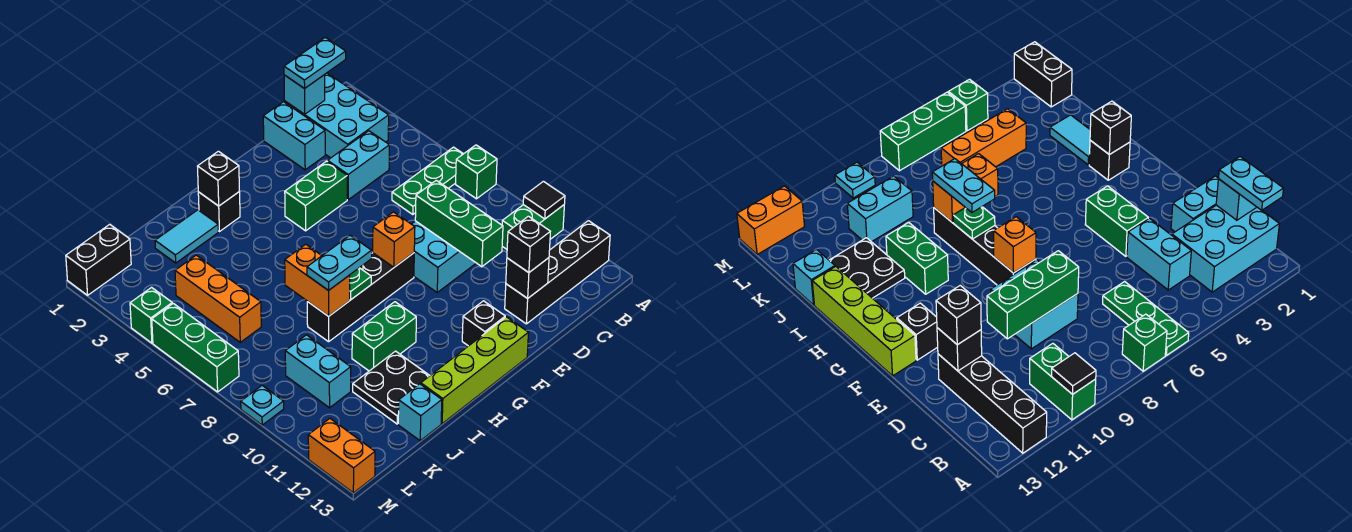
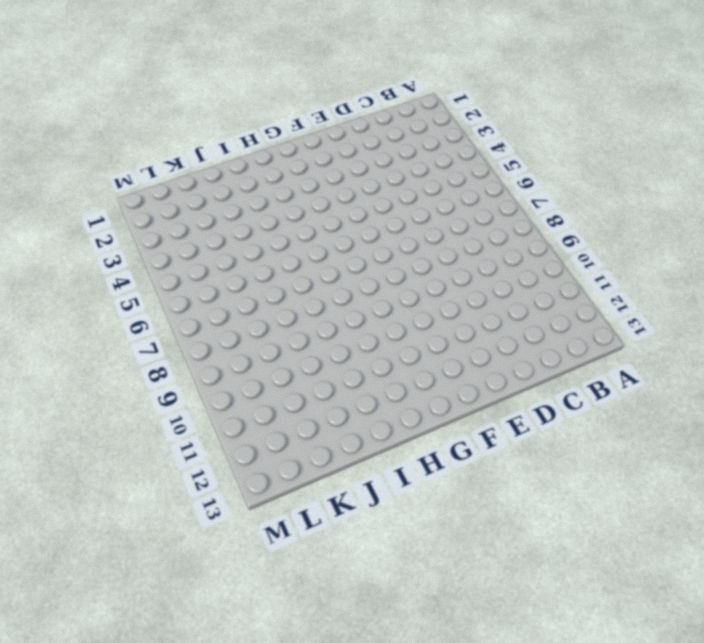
none -> green 1x3 plate [392,147,463,215]
none -> green 1x1 brick [456,145,497,199]
none -> green 1x2 brick [502,205,564,249]
none -> black 1x4 brick [505,221,610,324]

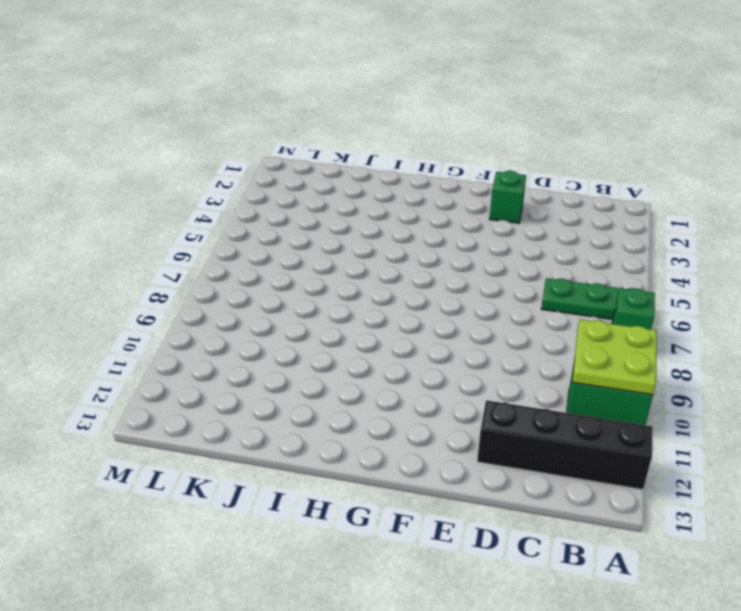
lime 2x2 plate [572,320,657,395] -> black 1x1 tile [523,181,565,219]
green 1x1 brick [490,171,526,223] -> green 1x1 brick moved to [130,288,172,343]
none -> cyan 2x3 brick [285,73,389,158]
none -> cyan 1x2 brick [328,131,389,200]
none -> cyan 1x2 brick [263,102,325,170]
none -> cyan 2x2 brick [412,221,476,292]

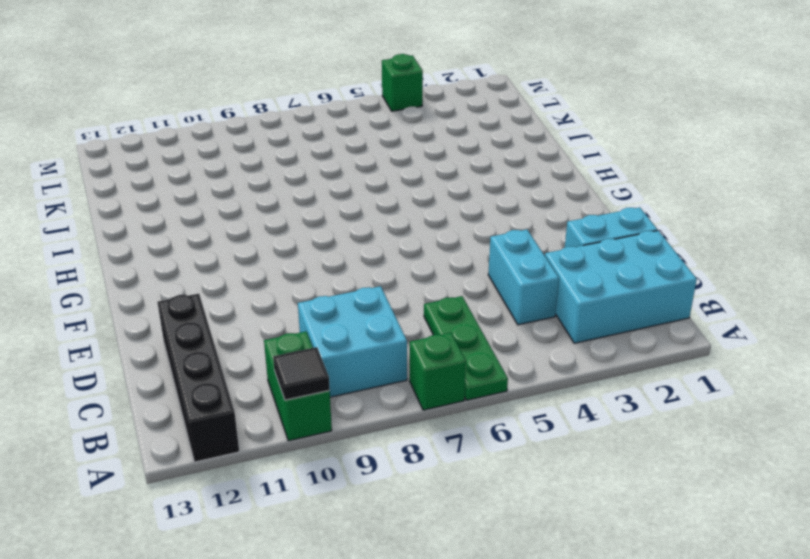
cyan 2x2 brick [298,286,407,397] -> cyan 2x2 brick moved to [412,221,476,292]
none -> green 1x2 brick [285,161,347,231]
none -> black 1x4 brick [307,253,414,342]
none -> black 1x1 brick [462,301,505,346]
none -> lime 1x4 brick [421,317,528,424]

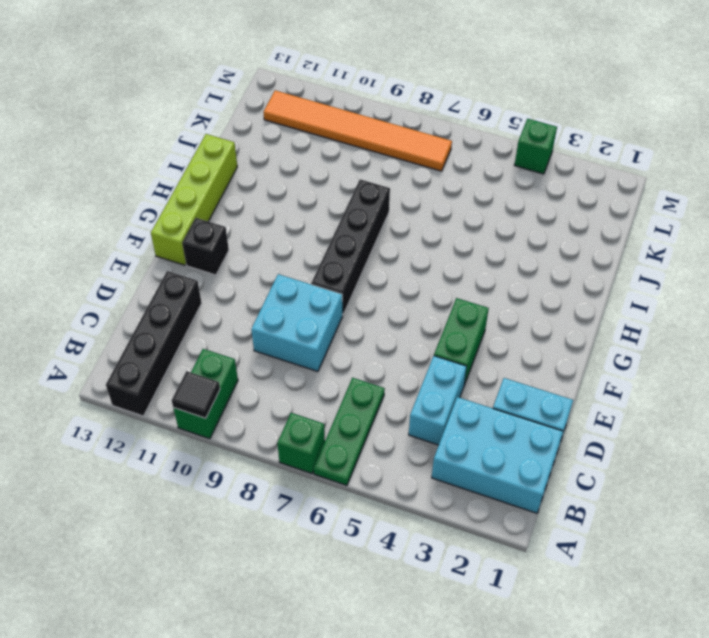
orange 1x6 tile [264,90,452,171] -> none
none -> black 1x1 brick [198,192,240,231]
none -> green 1x2 brick [352,302,416,371]
none -> cyan 1x2 tile [155,210,218,263]
none -> black 2x2 plate [353,351,430,424]

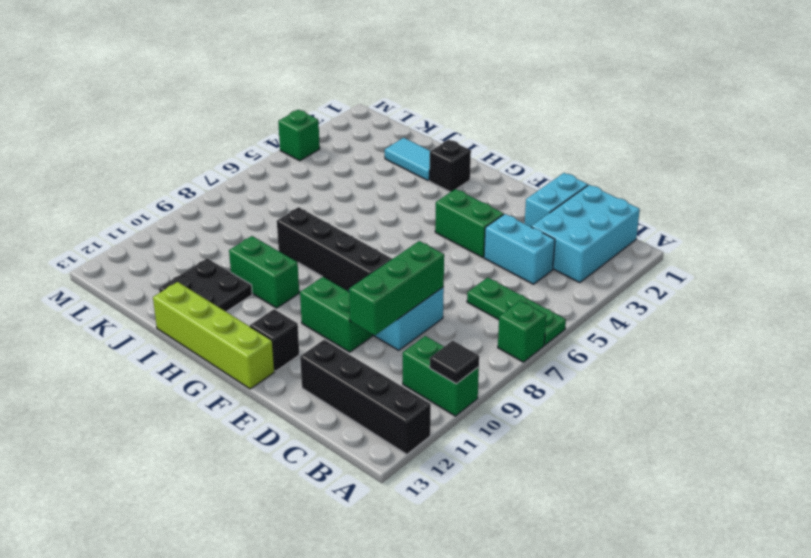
green 1x2 brick [300,277,372,352] -> none
none -> cyan 1x1 brick [398,384,442,441]
none -> orange 1x3 brick [175,255,261,342]
none -> cyan 1x2 brick [285,335,351,408]
none -> black 1x2 brick [66,224,131,295]

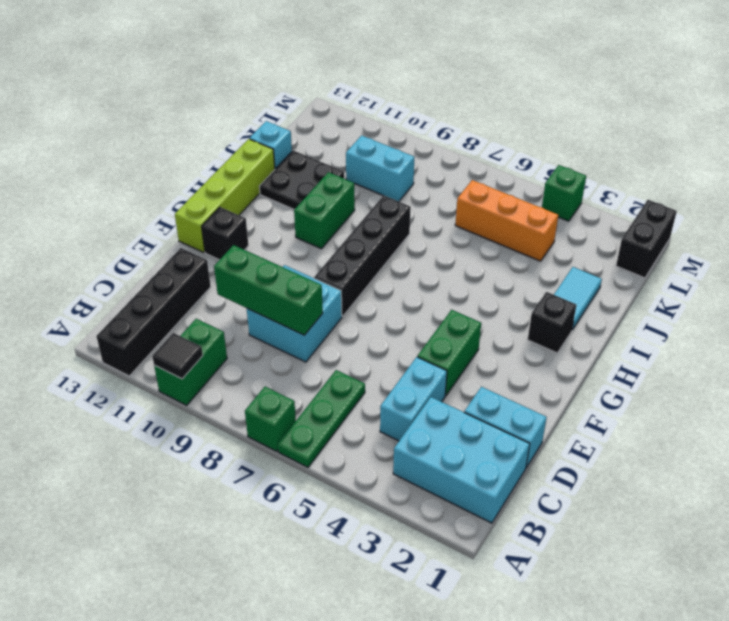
none -> green 1x3 brick [152,303,239,392]
none -> cyan 1x1 plate [241,385,284,425]
none -> orange 1x2 brick [308,419,375,493]
none -> cyan 1x1 brick [284,75,325,114]

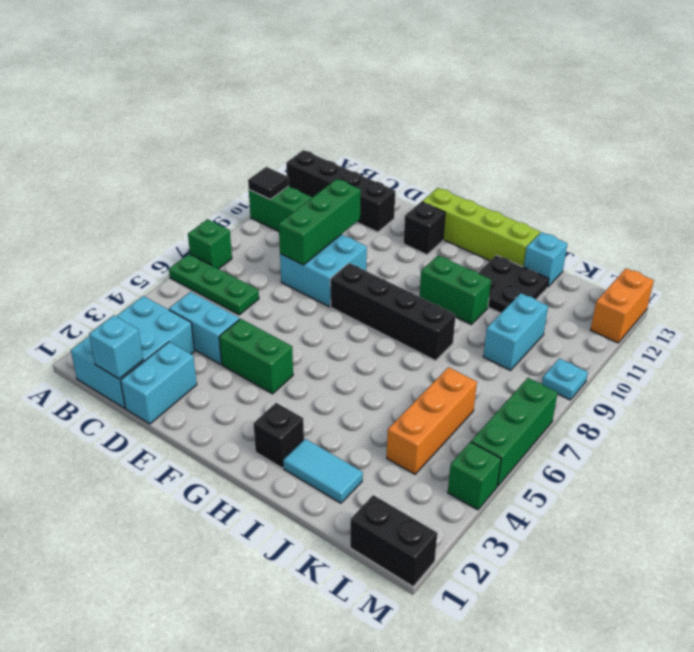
none -> black 1x1 brick [506,258,549,298]
none -> orange 1x1 brick [373,212,415,267]
none -> black 1x1 brick [197,151,239,206]
none -> green 1x1 plate [350,268,371,300]

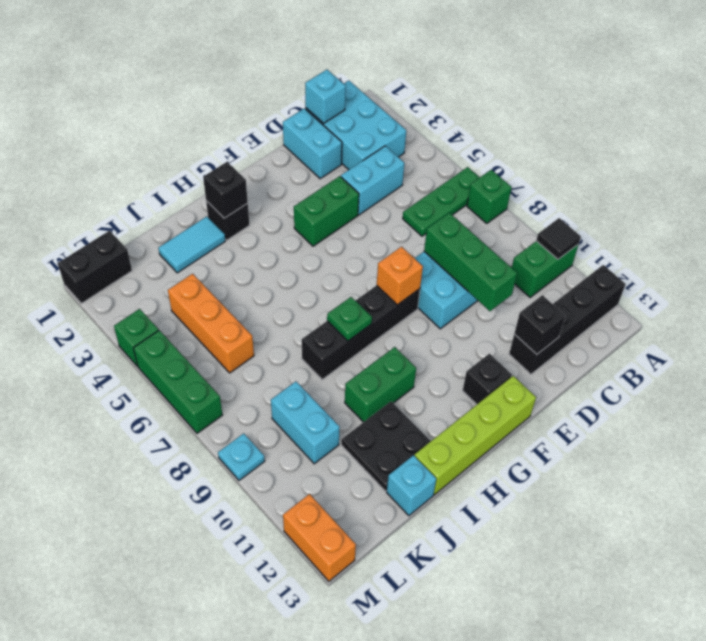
none -> orange 1x2 brick [285,244,350,316]
none -> cyan 1x2 plate [284,37,346,89]
none -> black 1x1 brick [507,216,550,273]
none -> cyan 1x2 plate [307,235,372,291]

